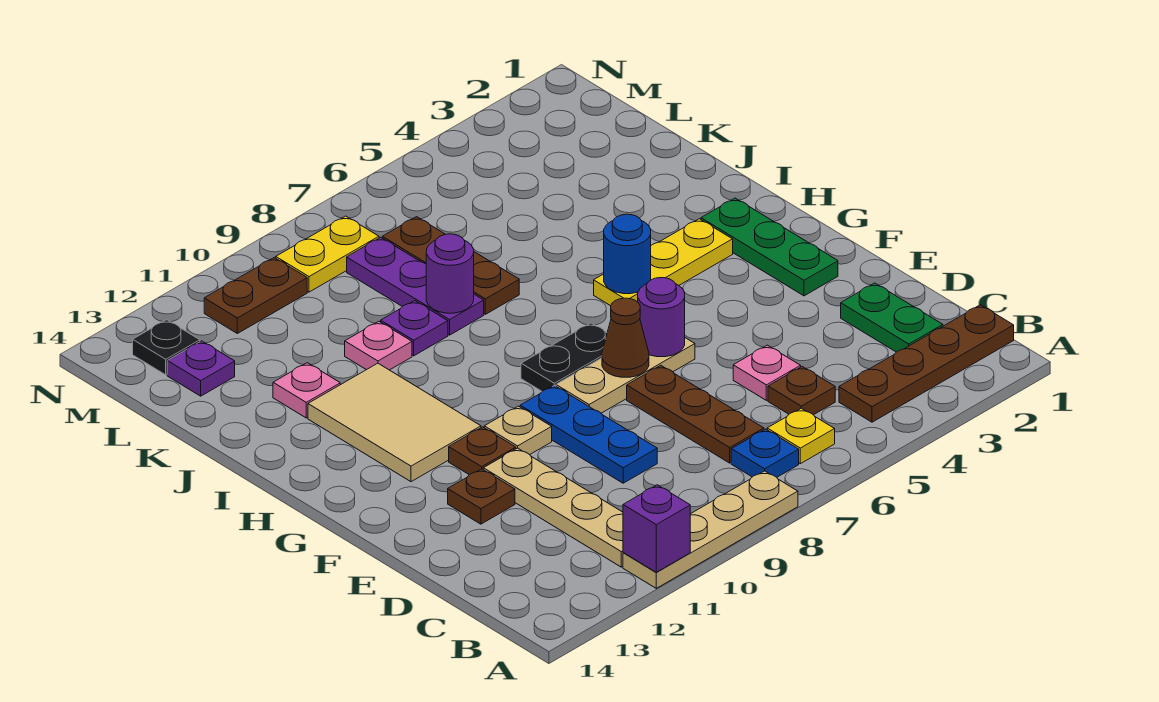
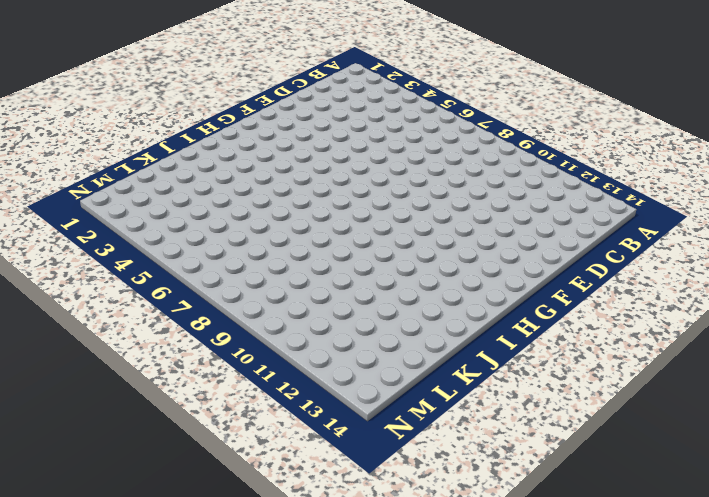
none -> tan 1x4 plate [623,471,798,588]
none -> brown 1x4 plate [839,305,1014,422]
none -> yellow 1x1 plate [767,408,835,464]
none -> blue 1x1 plate [731,429,799,477]

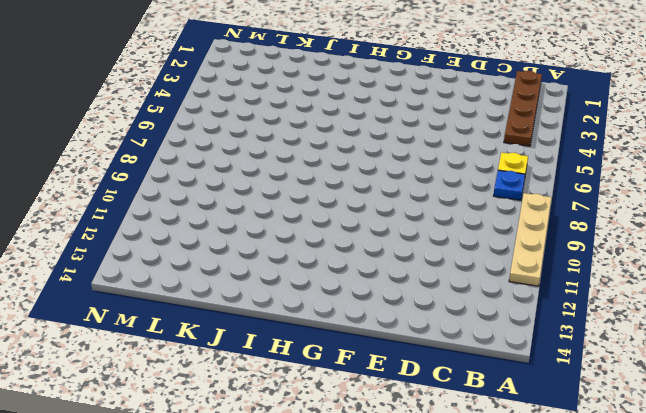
none -> tan 1x4 plate [483,448,623,567]
none -> green 1x2 plate [841,283,943,352]
none -> brown 1x1 plate [768,366,835,415]
none -> brown 1x3 plate [627,365,764,463]

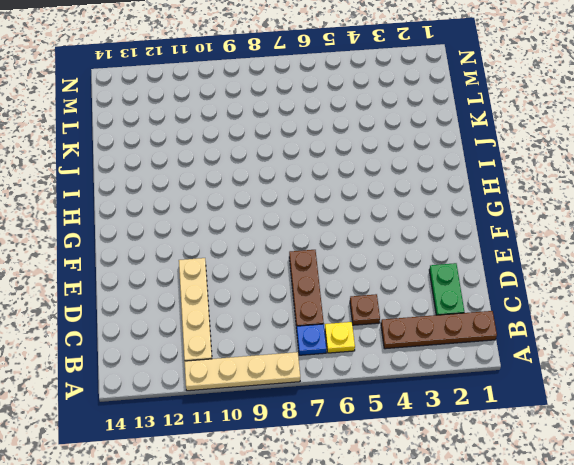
none -> pink 1x1 plate [733,345,801,400]
none -> blue 1x3 plate [520,386,657,483]
none -> brown 1x1 plate [448,469,515,524]
none -> green 1x3 plate [701,198,838,296]

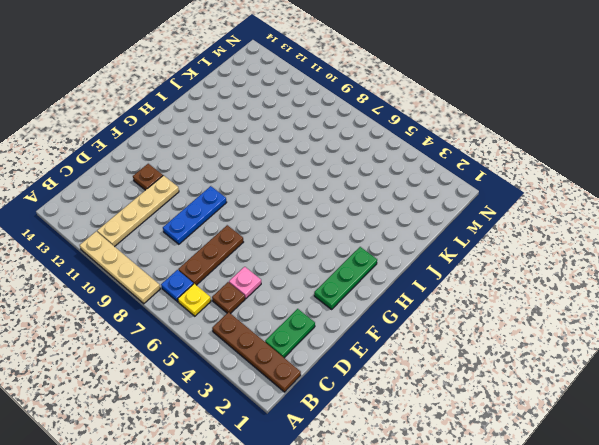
none -> tan 1x3 plate [556,338,695,413]
none -> tan 1x1 plate [484,406,552,454]
none -> brown 1x1 plate [449,427,516,475]
none -> black 1x2 plate [521,323,607,391]

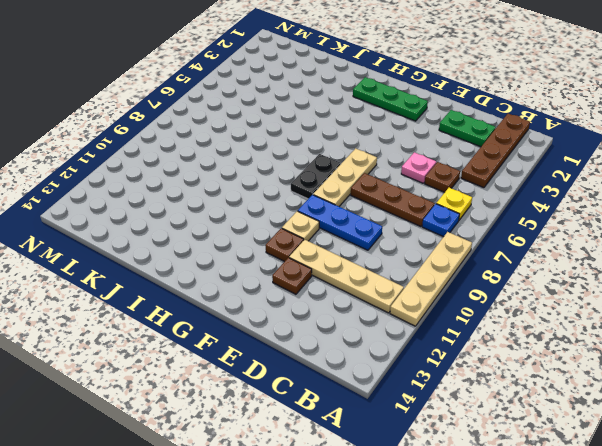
none -> tan 2x3 tile [308,363,481,482]
none -> yellow 1x3 plate [594,219,733,306]
none -> brown 1x3 plate [382,217,519,314]
none -> purple 1x3 plate [347,237,484,335]

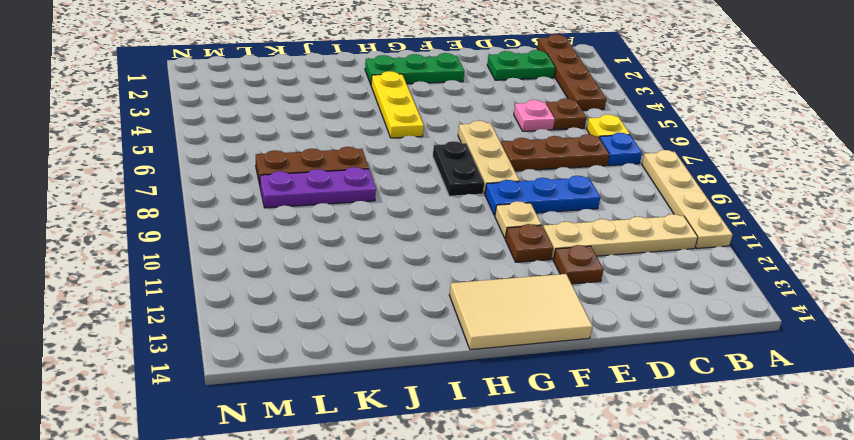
tan 2x3 tile [449,274,593,350] -> tan 2x3 tile moved to [308,363,481,482]
none -> purple 1x1 plate [381,301,448,356]
none -> pink 1x1 plate [345,321,412,370]
none -> pink 1x1 plate [273,363,340,418]
none -> purple 1x1 plate [167,341,235,396]

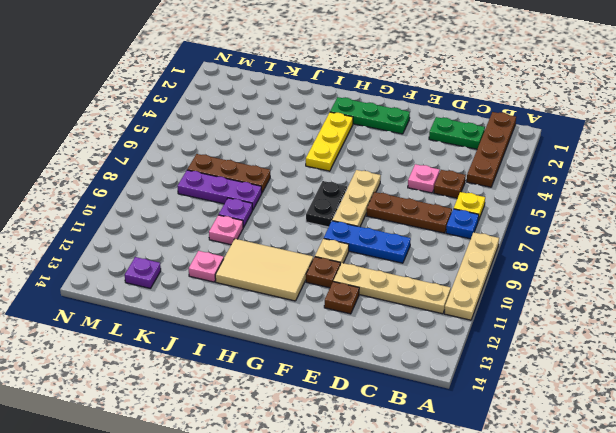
none -> yellow 1x2 plate [276,216,379,292]
none -> brown 1x2 plate [204,258,307,333]
none -> black 1x1 plate [133,320,200,375]
none -> purple 1x1 brick [623,485,690,572]

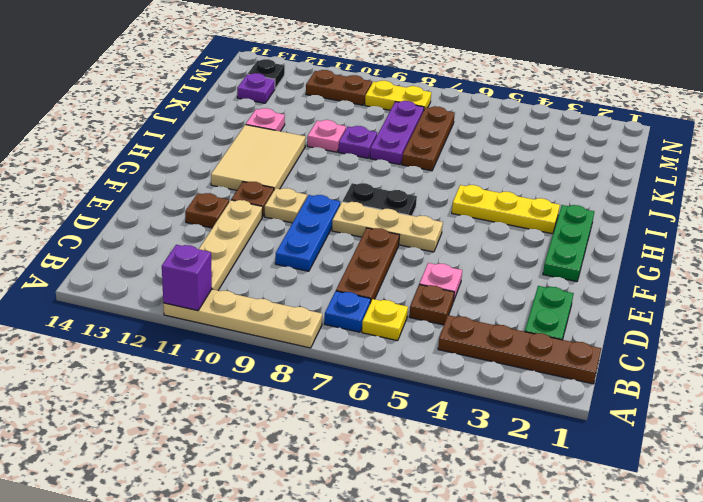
none -> purple 1x1 round brick [638,278,685,357]
none -> brown 1x1 cone [602,298,649,377]
none -> blue 1x1 round brick [604,214,651,294]
none -> purple 1x1 round brick [426,234,474,313]

